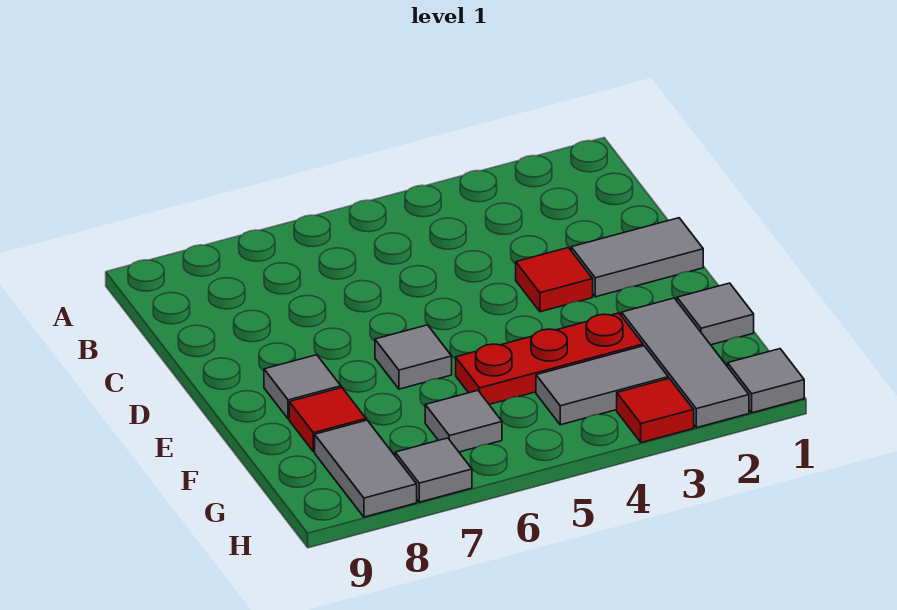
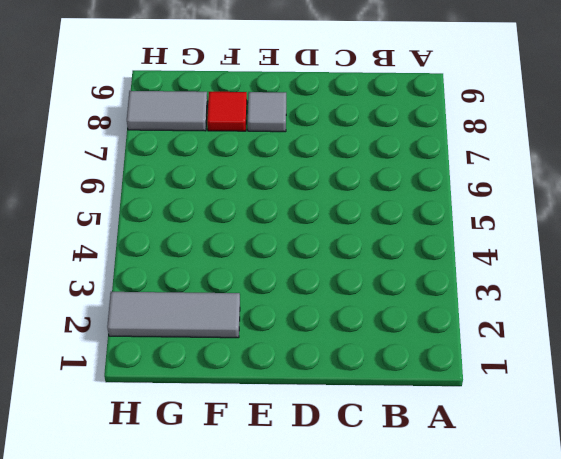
none -> grey 1x2 tile [571,218,703,297]
none -> red 1x1 tile [516,248,593,312]
none -> grey 1x1 tile [375,325,452,389]

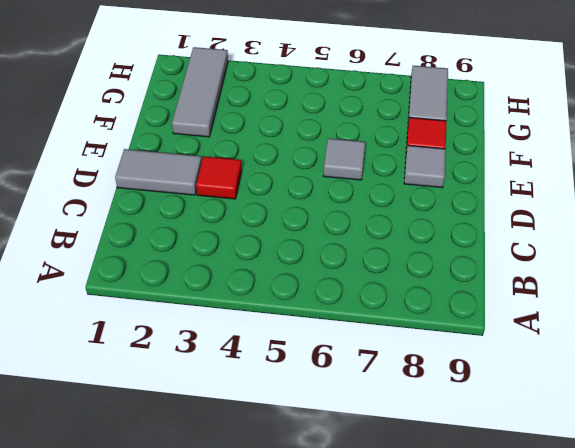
none -> grey 1x1 tile [677,283,754,345]
none -> red 1x3 plate [456,313,643,404]
none -> grey 1x2 tile [536,346,668,425]

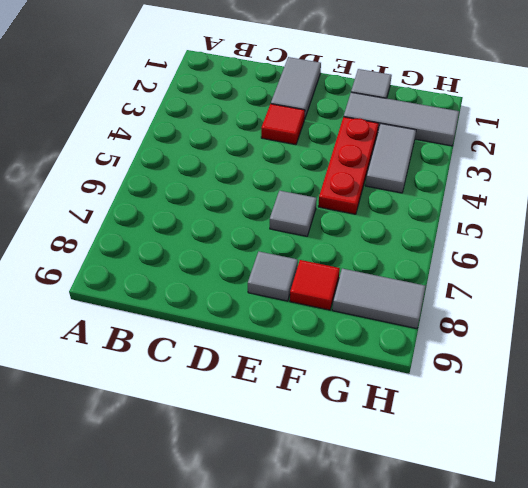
none -> grey 1x1 tile [425,390,502,452]
none -> grey 1x1 tile [728,349,804,413]
none -> red 1x1 tile [617,378,694,443]

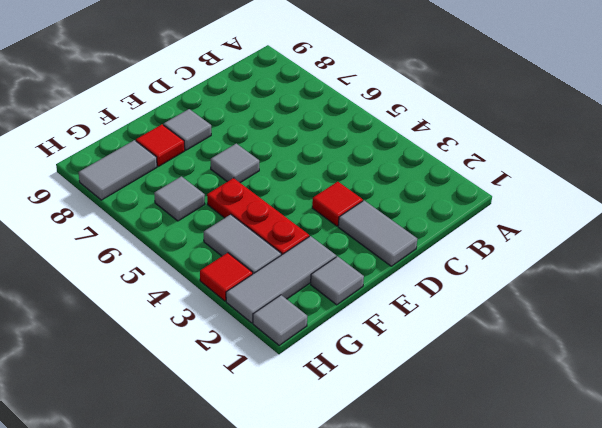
none -> grey 1x1 tile [395,438,472,502]

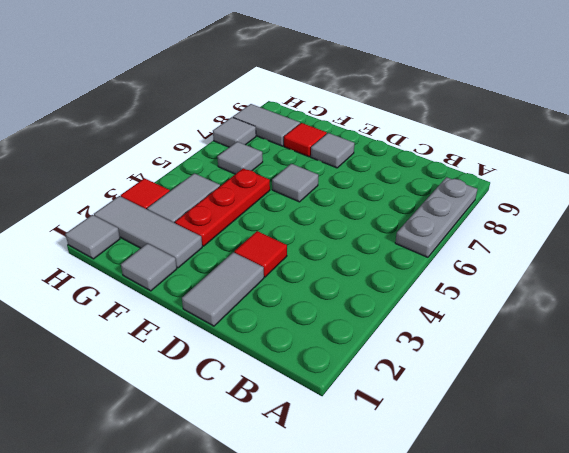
grey 1x3 plate [395,177,477,257] -> none

